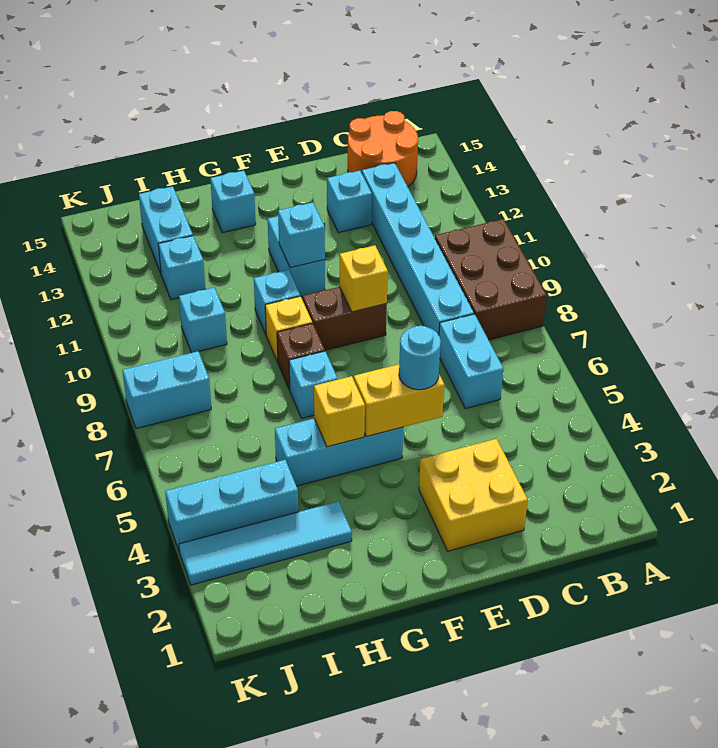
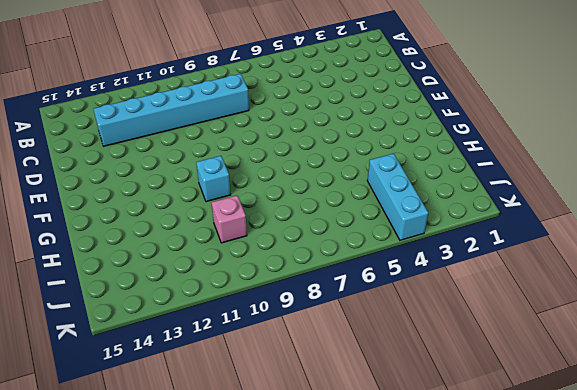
pink 1x1 brick [211,195,247,243] -> cyan 1x1 brick [179,288,227,353]
none -> brown 2x3 brick [435,219,547,340]
none -> orange 2x2 round brick [348,111,418,187]
none -> cyan 1x2 brick [439,314,503,409]

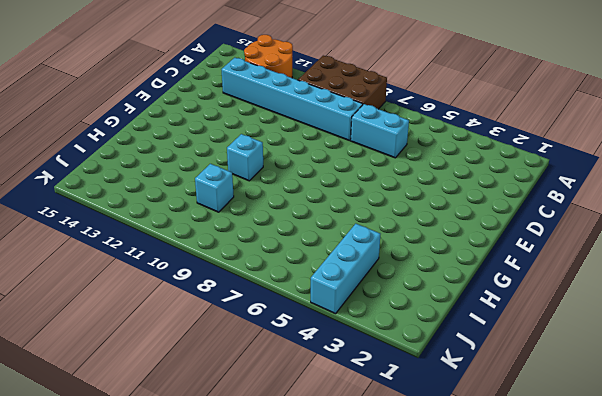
orange 2x2 round brick [244,35,293,78] -> orange 2x2 round brick moved to [348,111,418,187]
none -> yellow 2x2 brick [419,439,528,551]
none -> cyan 1x1 brick [327,171,372,233]
none -> brown 1x2 brick [303,287,387,350]

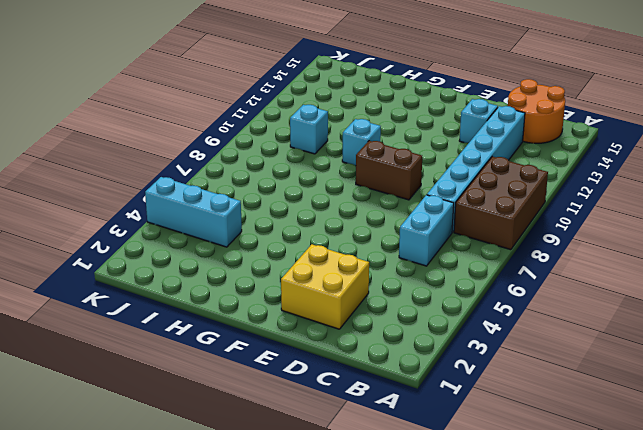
none -> cyan 1x3 brick [275,419,404,486]
none -> cyan 1x2 brick [268,216,325,297]
none -> cyan 1x1 brick [289,351,338,418]

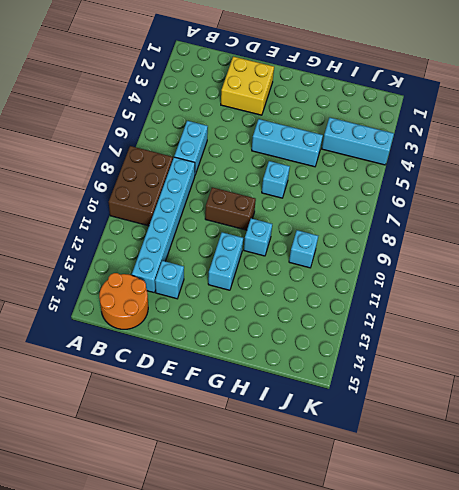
none -> brown 1x1 brick [277,323,325,390]
none -> yellow 1x1 brick [265,296,312,362]
none -> cyan 1x1 brick [210,171,256,233]

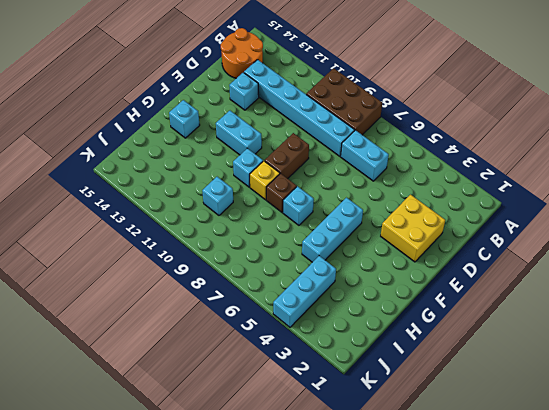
none -> cyan 1x4 tile [179,501,352,585]
none -> cyan 1x1 brick [158,236,205,300]
none -> cyan 1x2 brick [139,186,193,273]

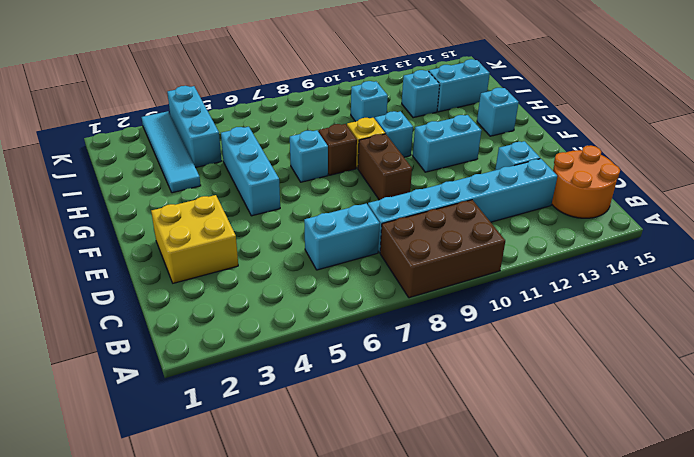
none -> cyan 1x2 brick [123,351,211,429]
none -> yellow 1x2 brick [354,364,444,436]
none -> yellow 1x1 brick [340,245,388,312]

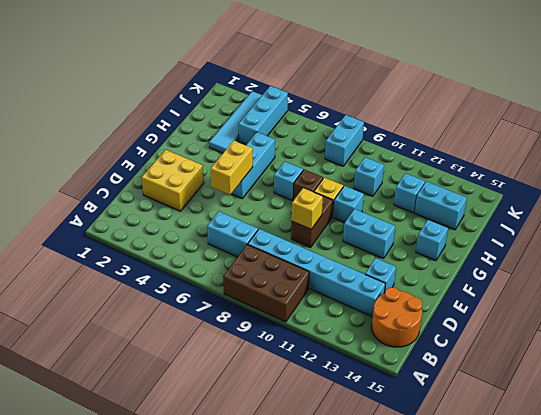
none -> cyan 1x1 brick [278,202,325,268]
none -> yellow 1x1 brick [314,376,365,447]
none -> cyan 1x1 round brick [399,326,441,390]

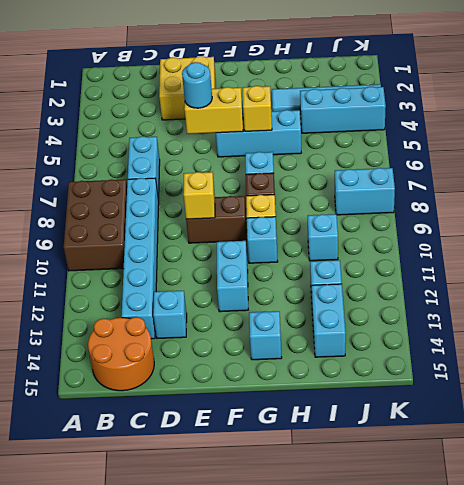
none -> cyan 1x1 brick [278,202,325,268]

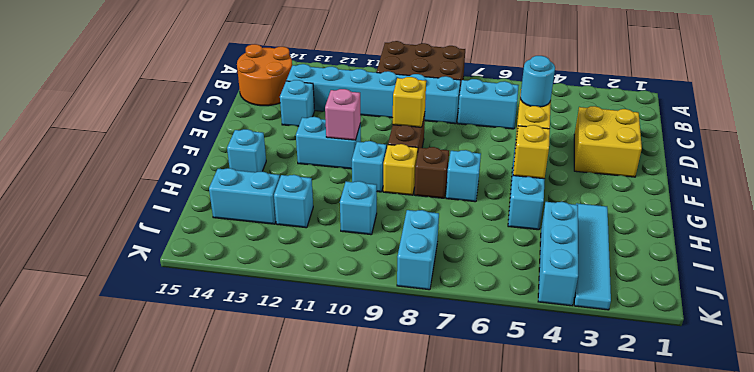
pink 1x1 brick [325,89,361,140] -> cyan 1x1 brick [278,202,325,268]

